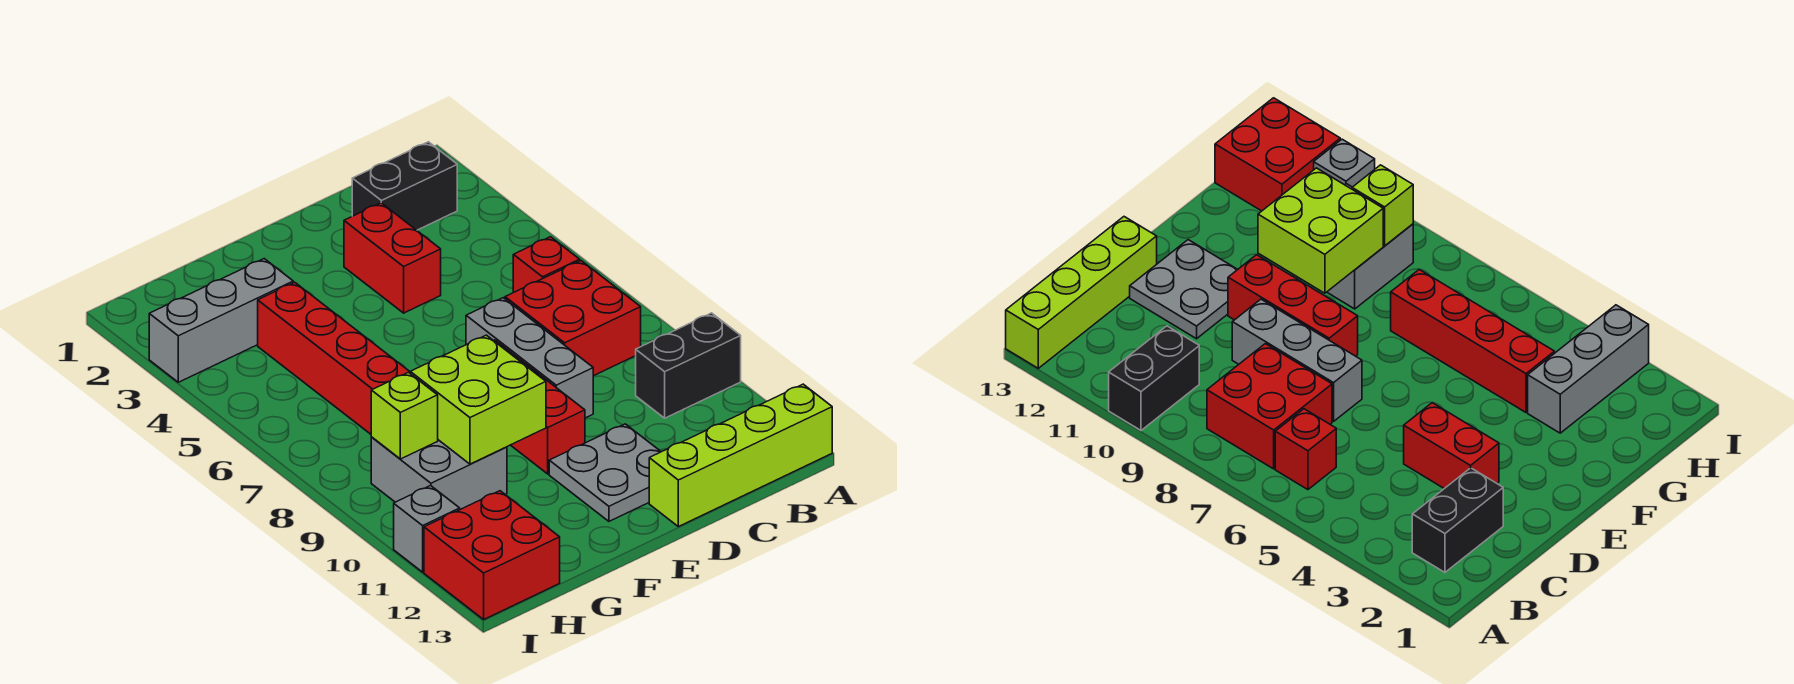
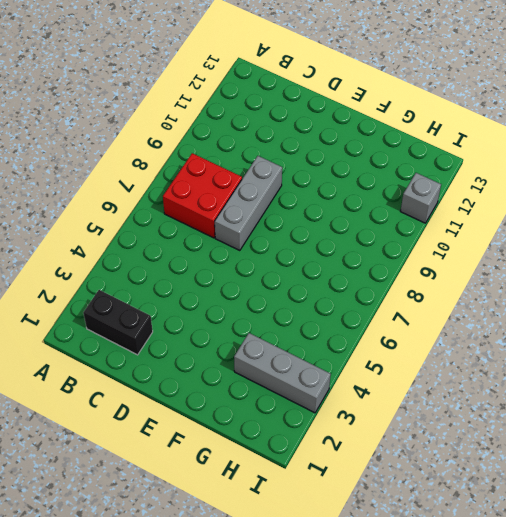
none -> black 1x2 brick [636,313,741,418]
none -> lime 1x4 brick [649,384,832,527]
none -> red 1x1 brick [513,237,580,292]

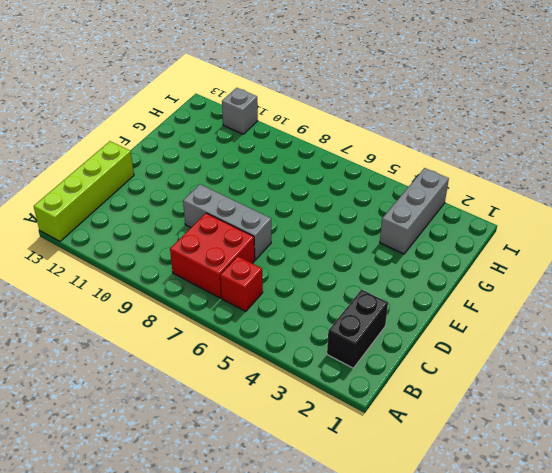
none -> black 1x2 brick [636,313,741,418]
none -> red 1x2 brick [344,203,441,313]
none -> grey 2x2 plate [549,424,661,521]

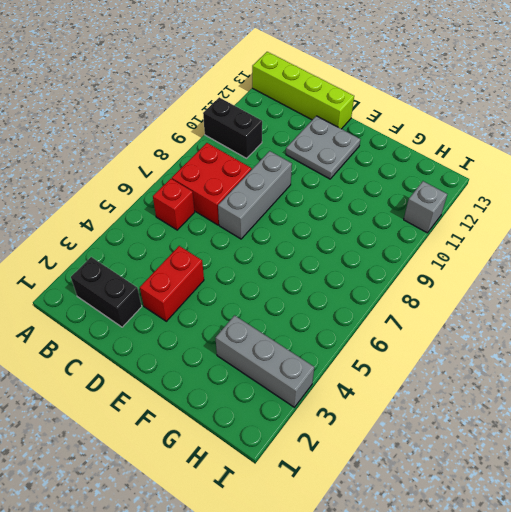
none -> red 1x3 brick [493,340,585,474]
none -> red 1x4 brick [258,282,410,434]
none -> grey 2x2 brick [371,437,507,509]

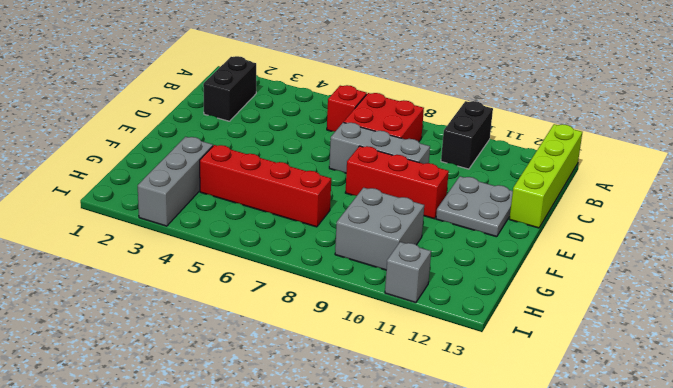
none -> red 1x2 brick [344,203,441,313]
none -> red 2x2 brick [424,491,560,619]
none -> lime 2x2 brick [410,335,546,464]

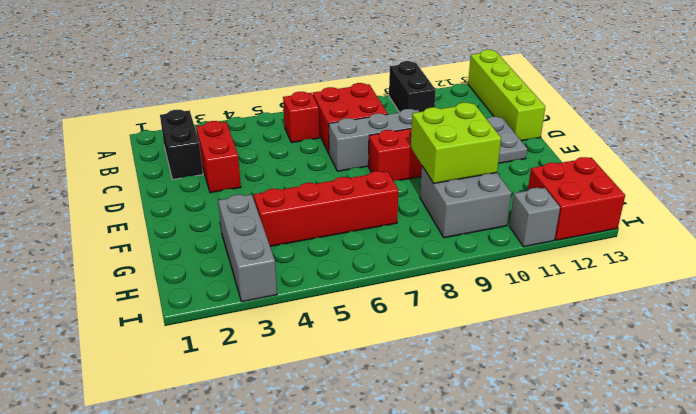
red 1x2 brick [196,121,241,193] -> red 1x2 brick turned to [344,203,441,313]
none -> lime 1x1 brick [371,372,438,459]

